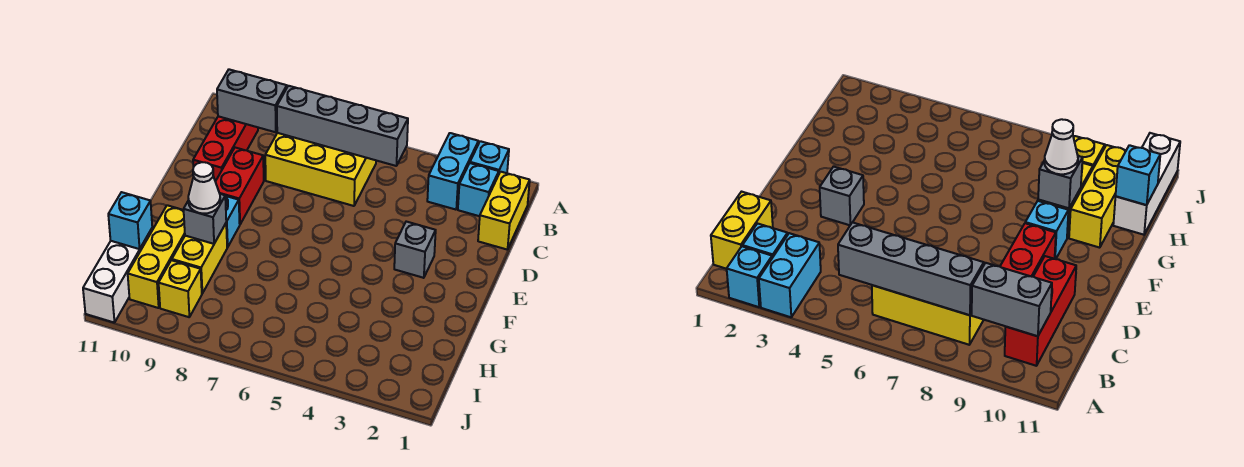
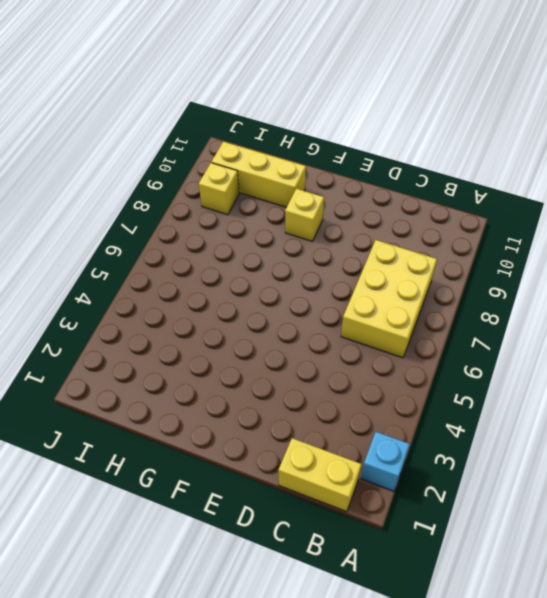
yellow 1x1 brick [285,189,324,242] -> cyan 1x1 brick [225,196,240,247]
none -> cyan 1x2 brick [427,133,478,210]
none -> cyan 1x1 brick [458,163,499,216]
none -> red 1x3 brick [193,116,258,181]

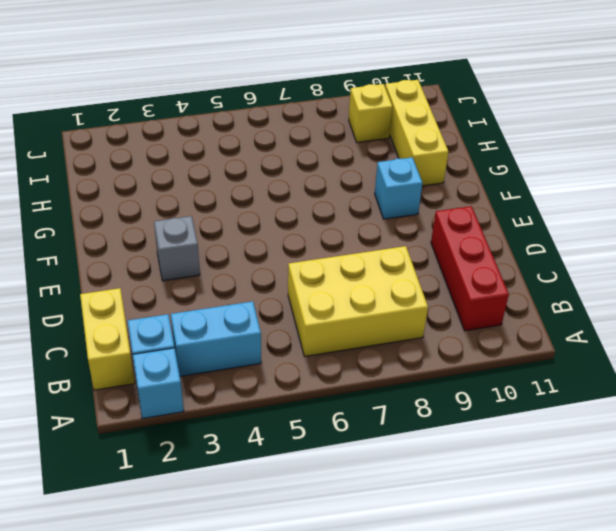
cyan 1x2 brick [171,301,261,376] -> cyan 1x2 brick turned to [427,133,478,210]
none -> red 1x2 brick [215,148,264,224]
none -> yellow 1x2 brick [172,224,227,293]
none -> white 1x3 brick [83,229,152,323]

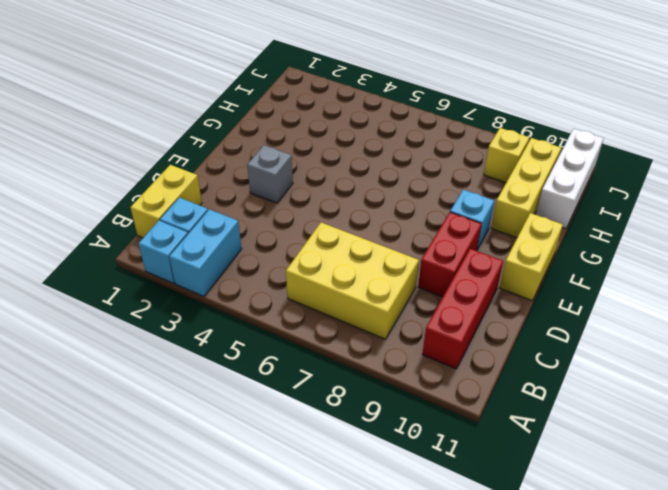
yellow 1x2 brick [500,213,563,301] -> yellow 1x2 brick moved to [172,224,227,293]
none -> grey 1x4 brick [277,86,408,166]
none -> grey 1x2 brick [217,69,287,132]
none -> grey 1x1 brick [184,194,226,244]

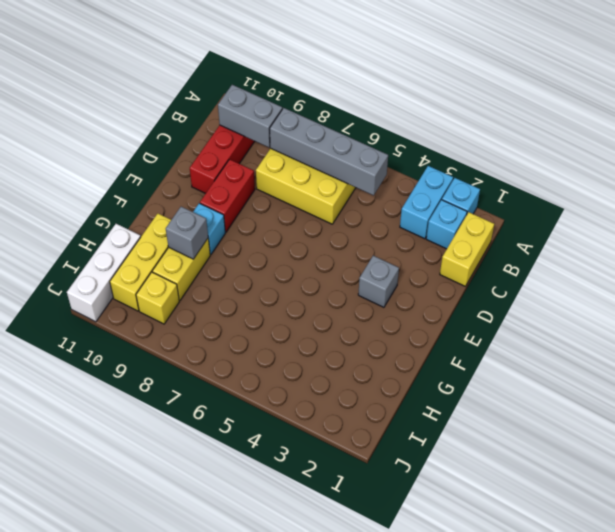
none -> cyan 1x1 brick [108,192,152,249]
none -> white 1x1 cone [188,162,220,214]

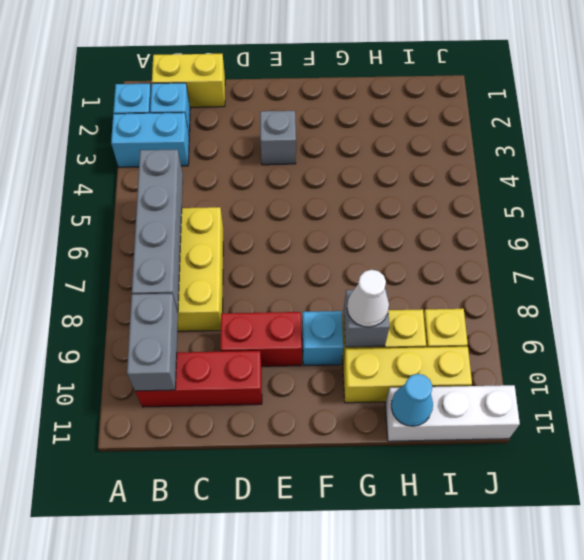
cyan 1x1 cone [391,374,433,426] -> cyan 1x1 brick [108,192,152,249]

